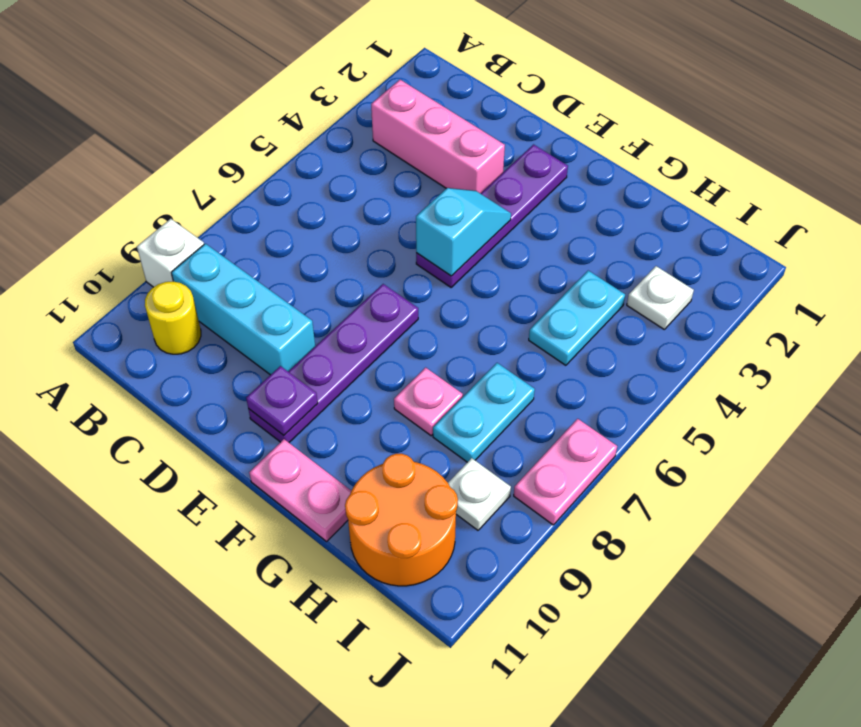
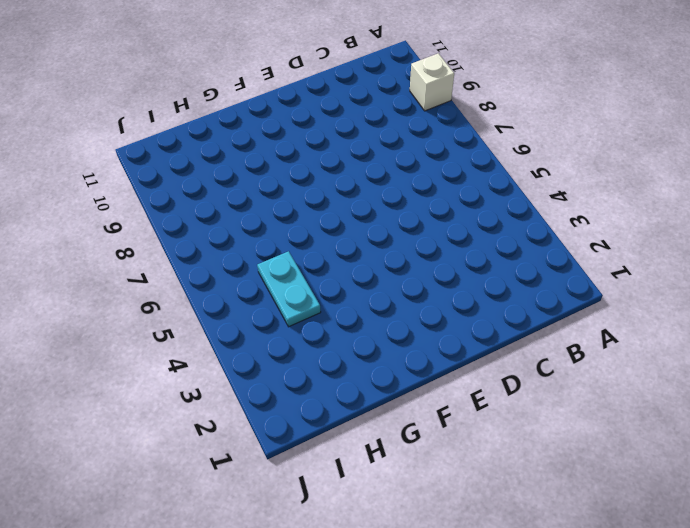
none -> pink 1x3 brick [371,80,505,193]
none -> cyan 1x3 brick [171,244,315,375]
none -> yellow 1x1 round brick [145,281,201,354]

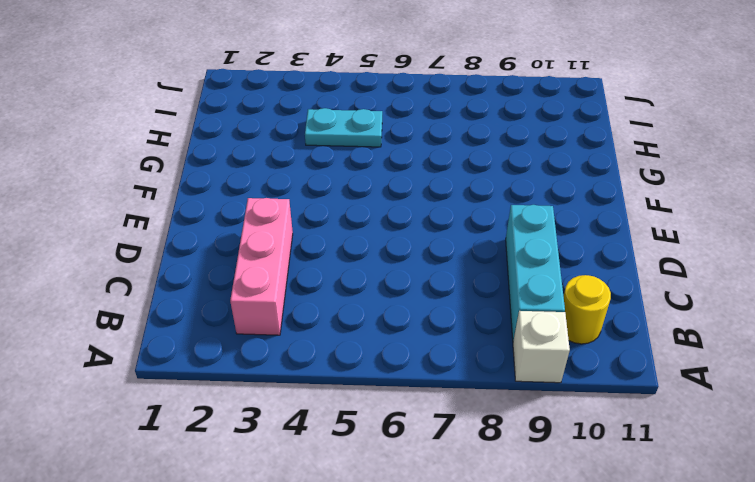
none -> purple 1x4 plate [416,145,568,287]
none -> purple 1x4 plate [248,284,418,442]
none -> pink 1x2 plate [249,439,351,541]

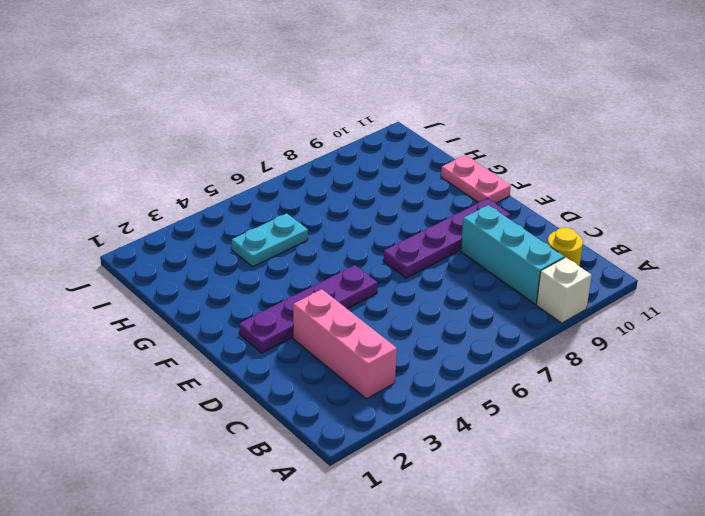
none -> pink 1x1 plate [394,368,463,436]
none -> cyan 1x2 plate [433,363,535,462]
none -> orange 2x2 round brick [345,454,458,586]

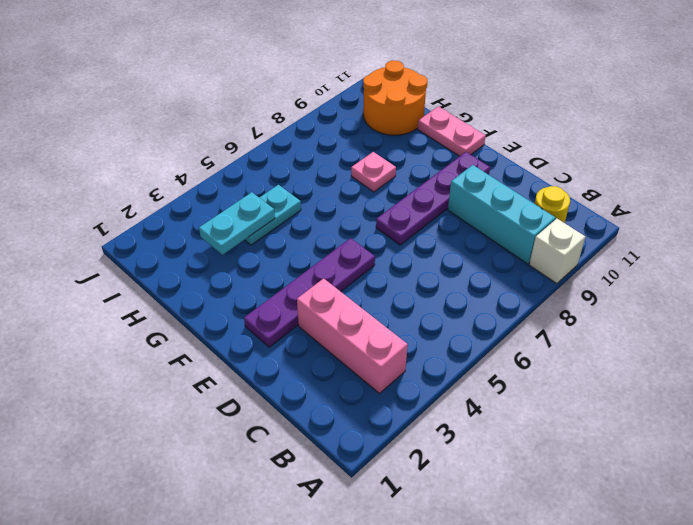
cyan 1x2 plate [199,192,275,255] -> cyan 1x2 plate moved to [433,363,535,462]
none -> white 1x1 plate [627,266,694,329]
none -> white 1x1 plate [448,458,511,530]
none -> pink 1x2 plate [514,419,617,525]

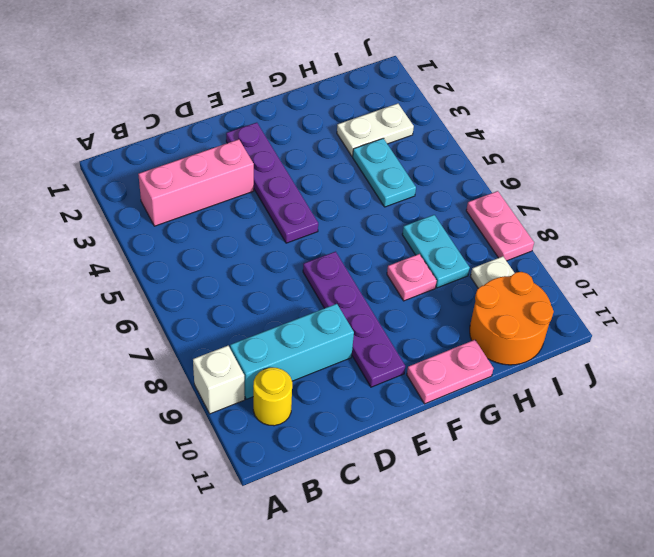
white 1x2 plate [337,104,414,156] -> white 1x1 plate [627,266,694,329]
none -> cyan 1x2 slope [416,188,511,276]
none -> purple 1x1 plate [246,366,318,435]

